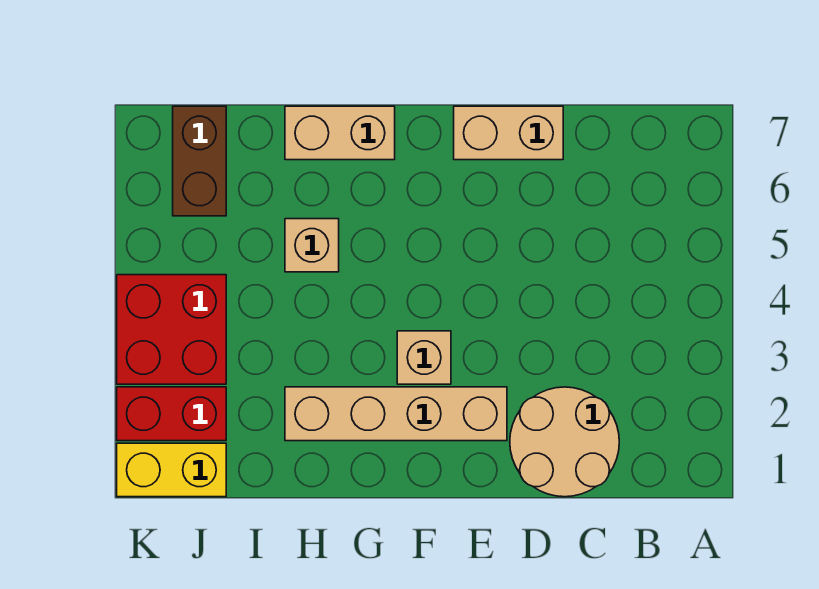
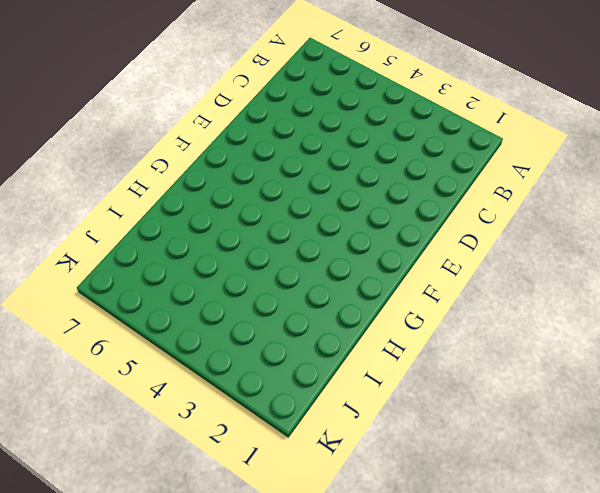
none -> tan 2x2 round brick [510,387,619,497]
none -> tan 1x2 brick [454,106,563,160]

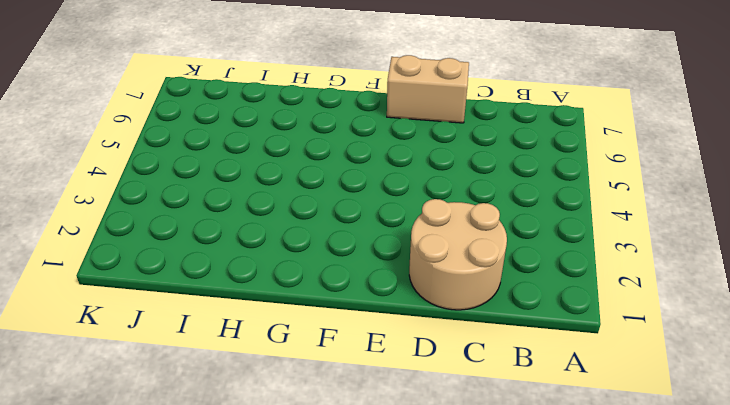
none -> tan 1x4 brick [285,387,507,441]
none -> tan 1x1 brick [397,331,451,384]

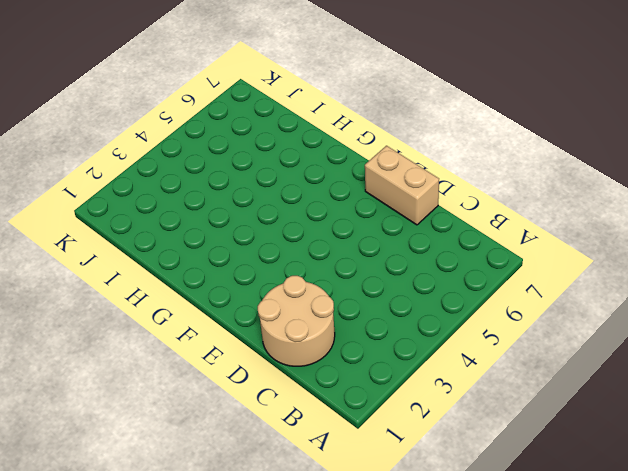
none -> tan 1x4 brick [285,387,507,441]
none -> tan 1x1 brick [397,331,451,384]

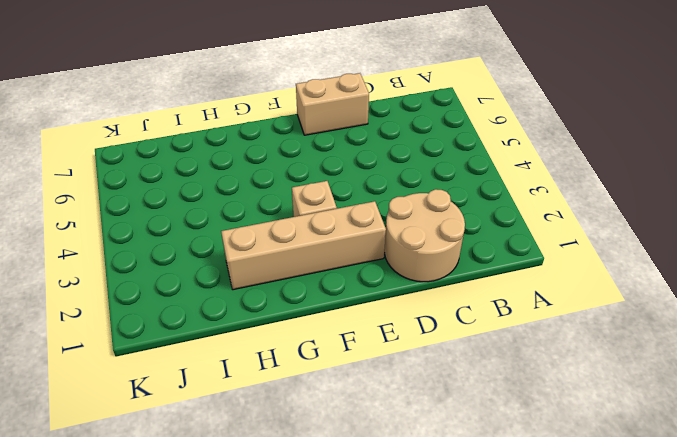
none -> tan 1x2 brick [285,106,395,160]
none -> tan 1x1 brick [285,219,339,272]

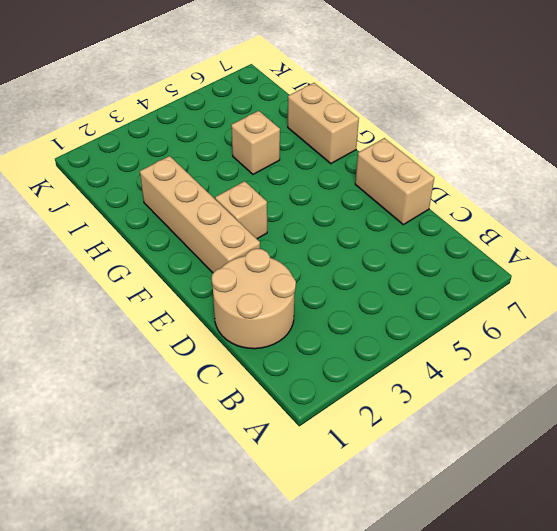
none -> yellow 1x2 brick [117,443,226,497]
none -> red 1x2 brick [117,387,226,441]

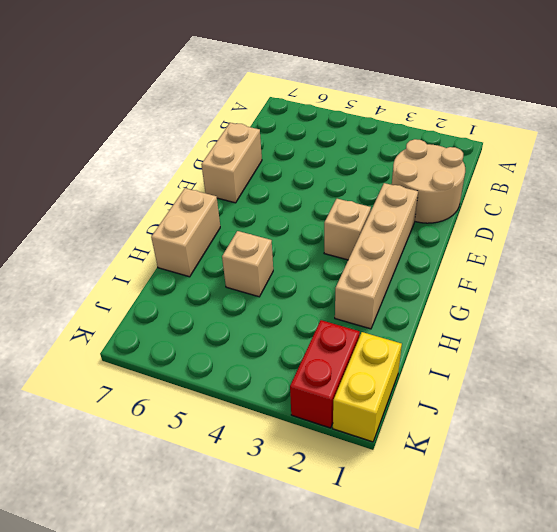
none -> red 2x2 brick [117,275,226,384]
none -> brown 1x2 brick [173,106,226,216]

